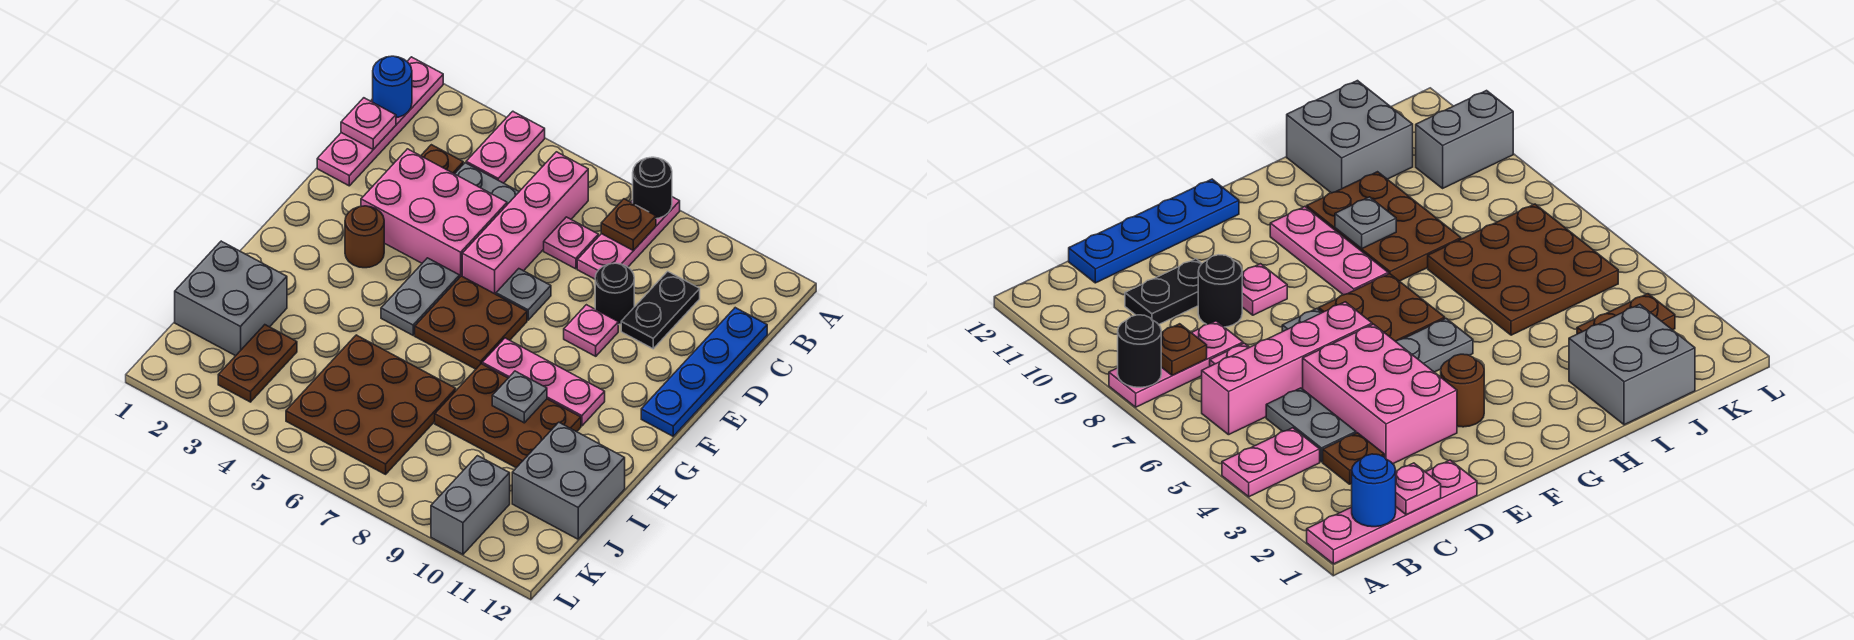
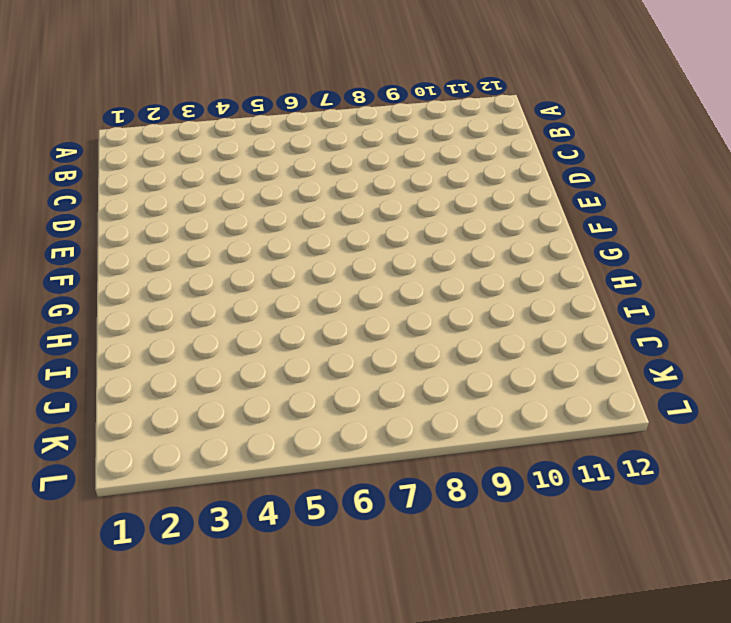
none -> pink 1x4 plate [317,57,443,186]
none -> pink 1x2 plate [466,111,545,183]
none -> pink 1x3 plate [577,197,680,279]

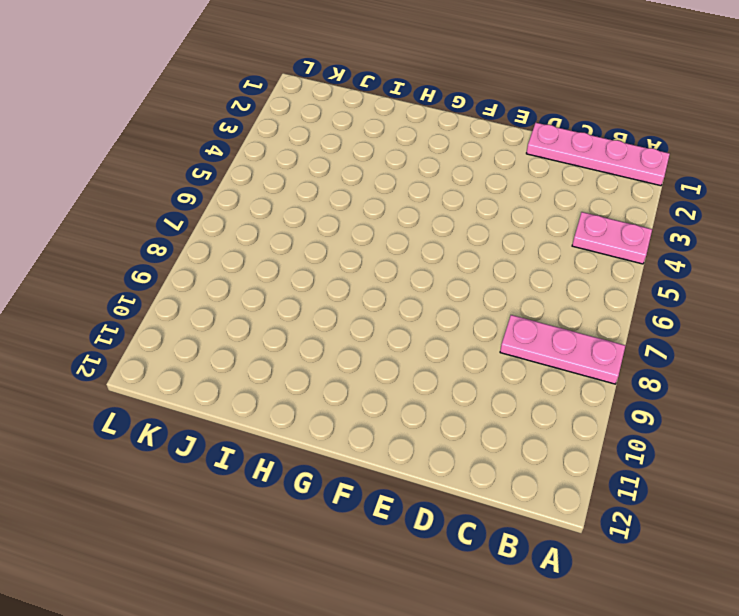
none -> pink 1x4 brick [462,152,588,294]
none -> brown 1x1 plate [421,145,463,174]
none -> grey 1x2 plate [455,163,519,204]

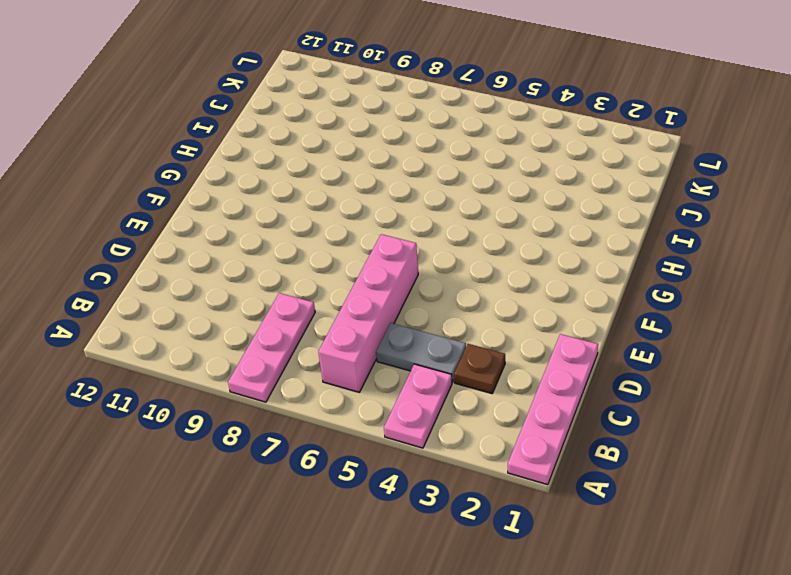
none -> pink 1x1 plate [544,217,598,269]
none -> black 1x2 plate [621,271,700,349]
none -> blue 1x4 plate [641,308,767,436]

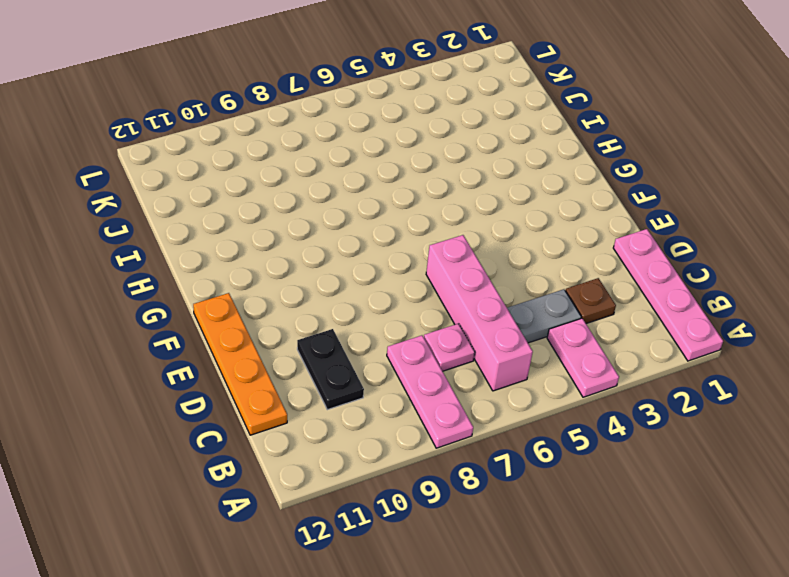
orange 1x4 plate [193,293,287,435] -> blue 1x4 plate [641,308,767,436]
none -> pink 2x3 brick [361,149,507,277]
none -> black 1x1 round brick [595,263,634,325]
none -> grey 1x1 plate [496,269,551,320]

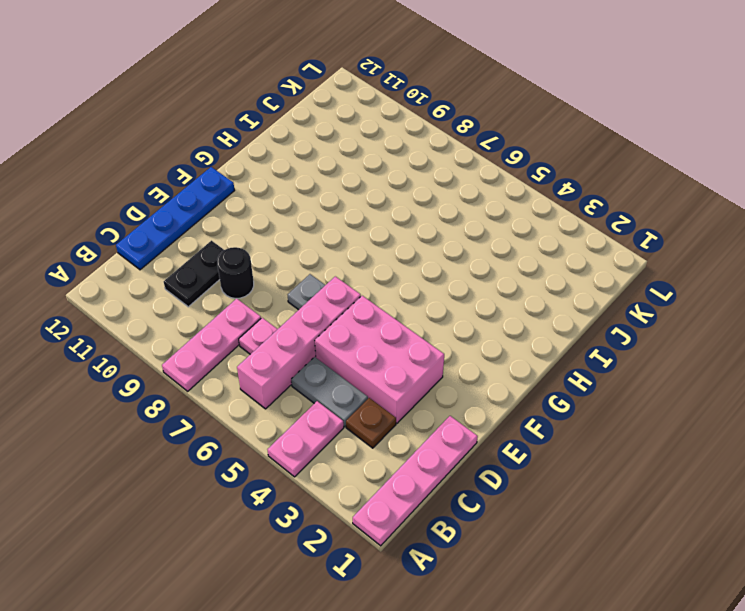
none -> pink 1x1 plate [564,305,618,356]
none -> brown 1x1 round brick [345,206,384,268]
none -> grey 1x2 plate [381,258,460,335]

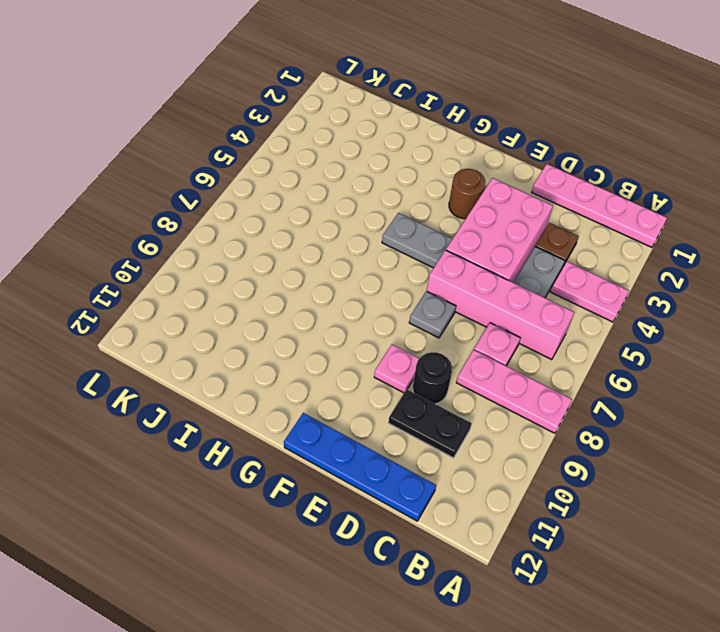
none -> brown 2x2 plate [415,276,527,369]
none -> pink 1x3 plate [482,338,605,426]
none -> brown 2x3 plate [435,364,581,468]

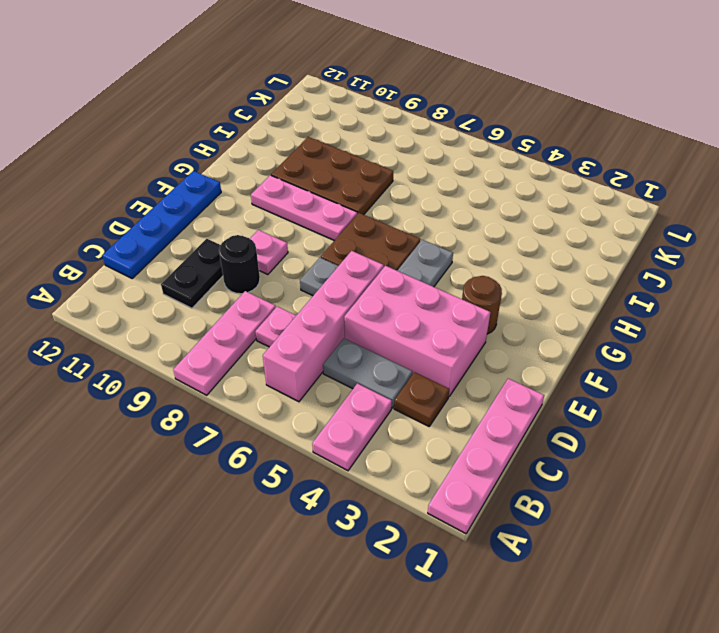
none -> grey 2x2 brick [175,241,287,356]
none -> brown 3x3 plate [286,335,456,474]
none -> grey 2x2 brick [512,422,625,539]

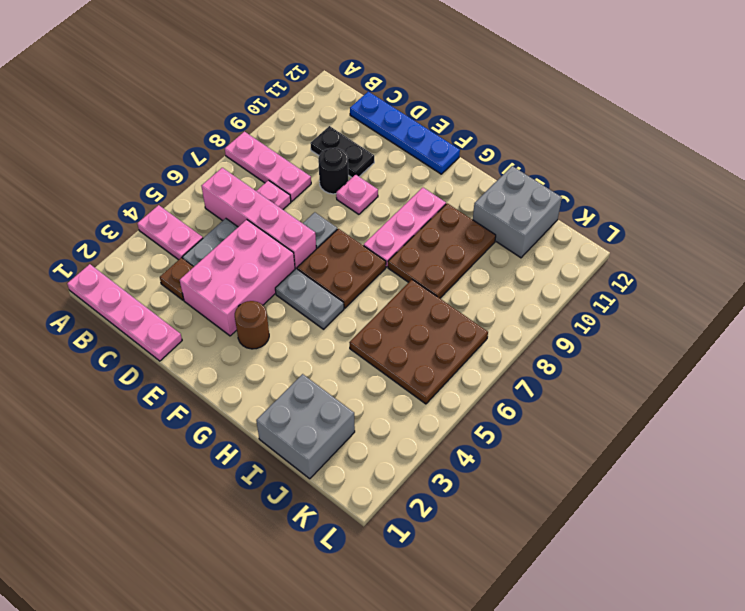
none -> brown 1x2 plate [218,325,297,402]
none -> grey 1x2 brick [431,456,510,554]
none -> black 1x1 round brick [633,157,672,219]

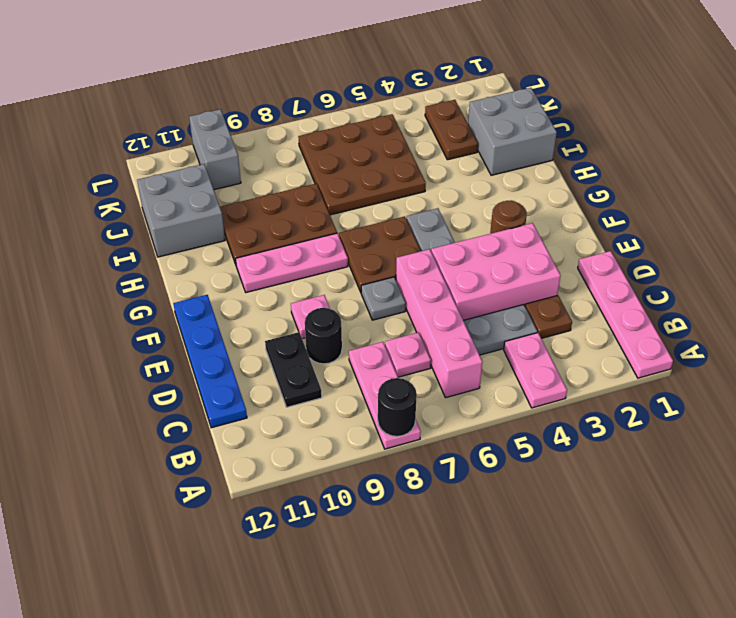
none -> blue 1x1 round brick [373,56,412,118]
none -> brown 1x1 plate [601,199,656,251]
none -> pink 1x1 plate [341,98,396,149]

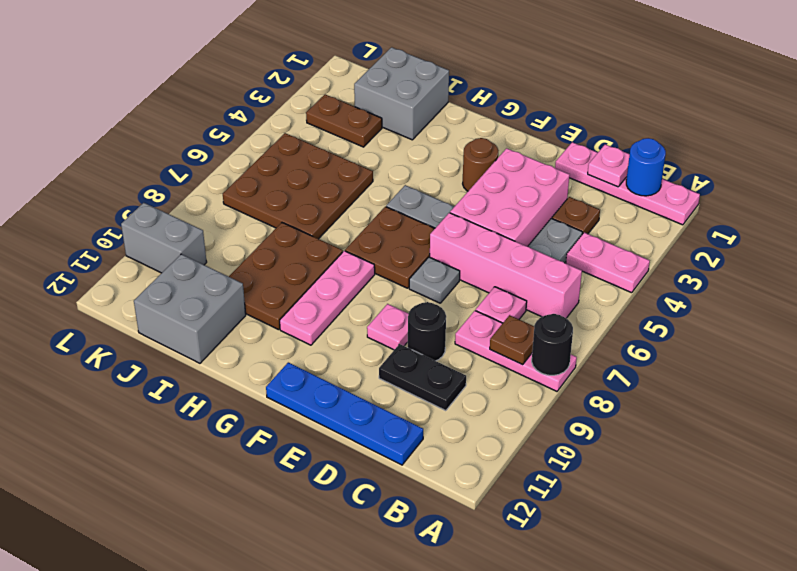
none -> grey 1x1 plate [492,371,547,423]

